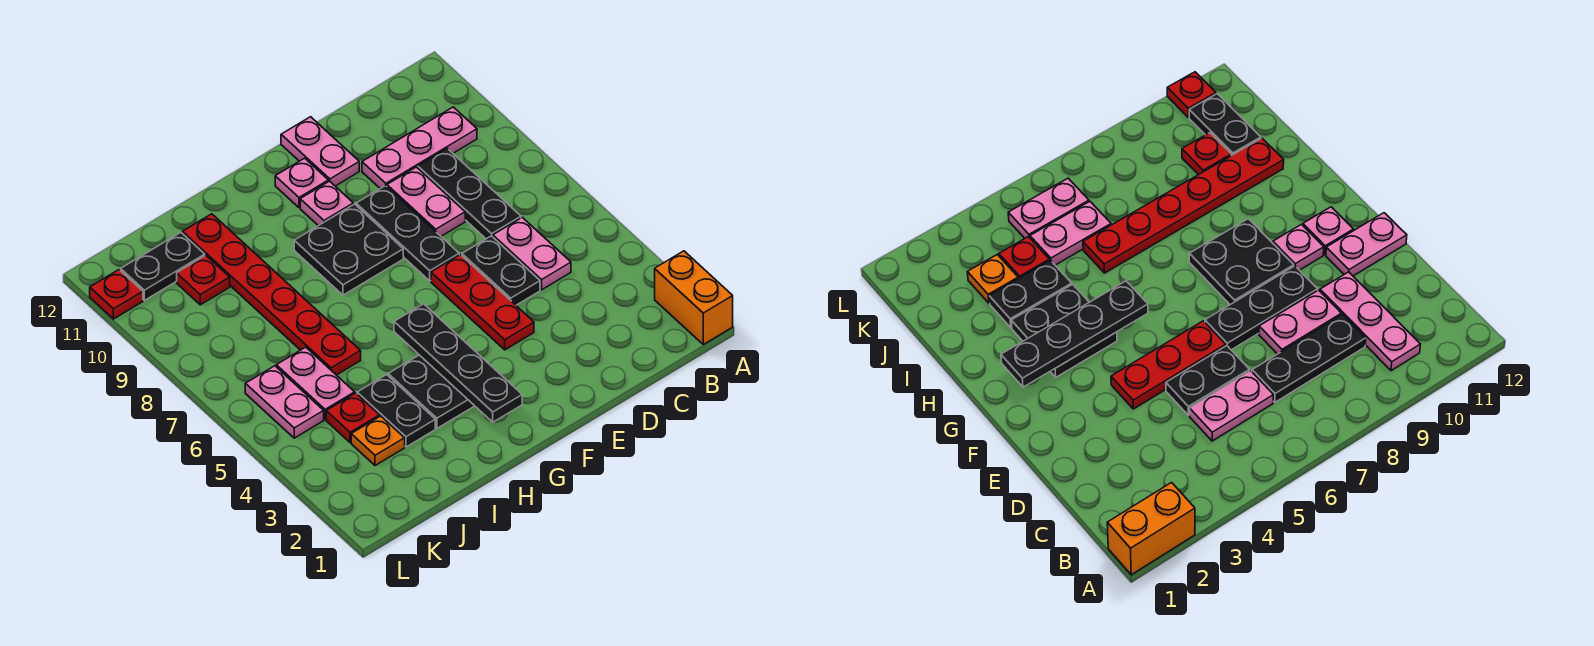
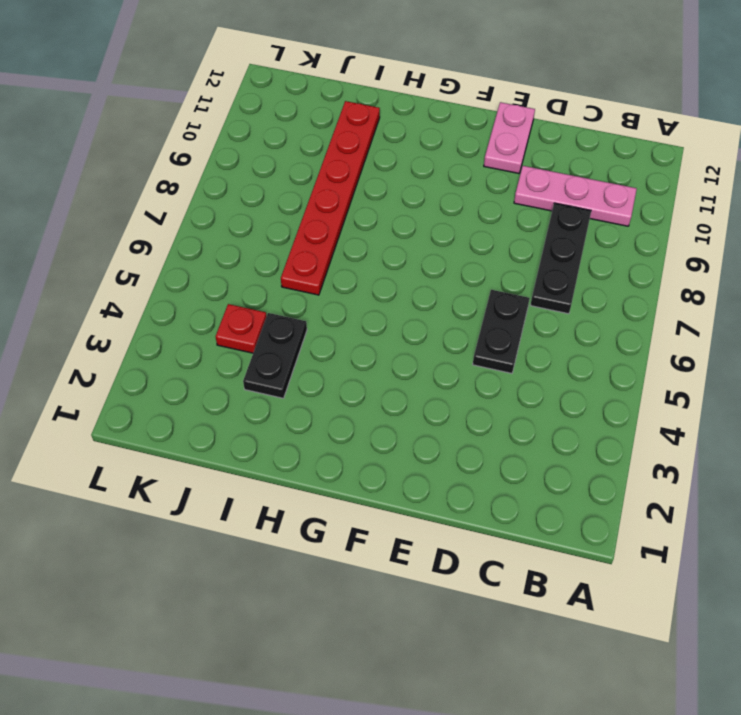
none -> orange 1x2 brick [655,251,733,345]
none -> pink 1x2 plate [493,217,571,290]
none -> pink 1x2 plate [387,167,465,236]

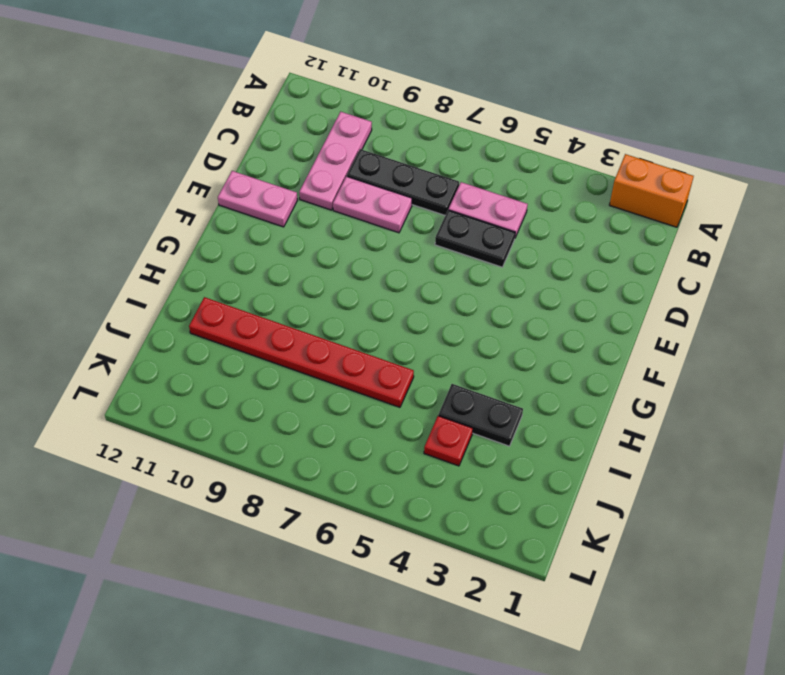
none -> red 1x3 plate [431,255,534,350]
none -> black 1x3 plate [356,185,459,281]
none -> black 2x2 plate [294,204,403,295]

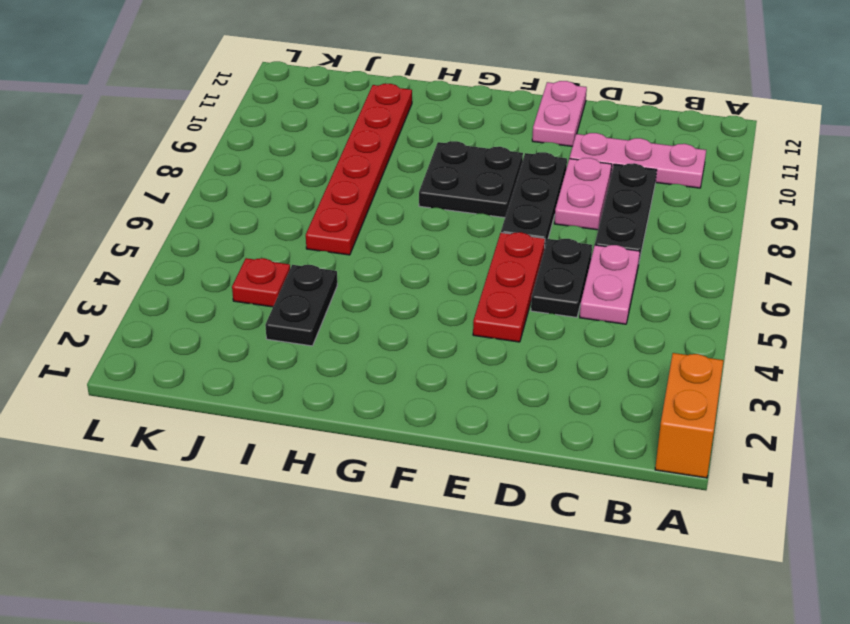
none -> pink 1x1 plate [300,181,353,226]
none -> pink 1x1 plate [275,158,328,208]
none -> black 2x2 plate [388,355,474,428]

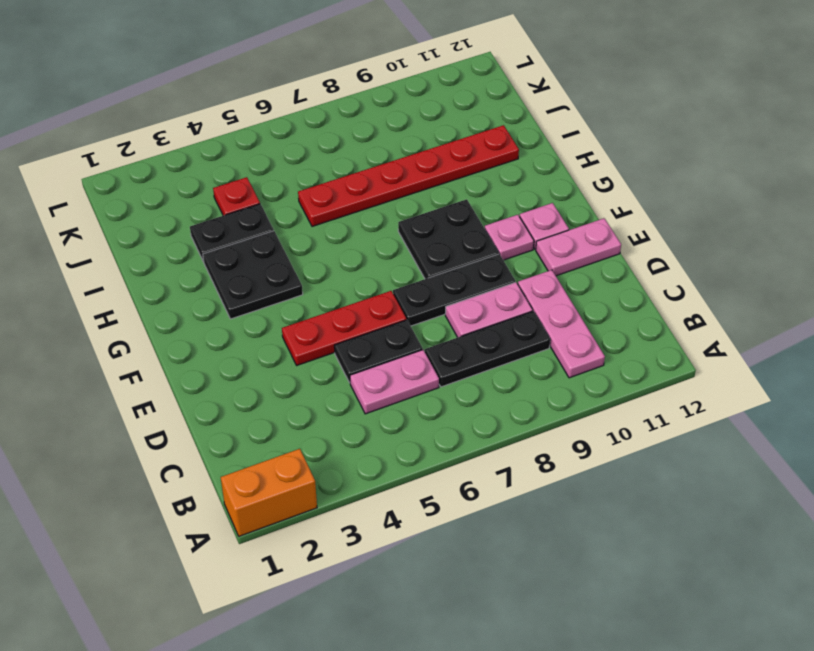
none -> orange 1x1 plate [351,416,405,466]
none -> pink 1x2 plate [276,347,355,420]
none -> red 1x1 plate [177,255,230,305]

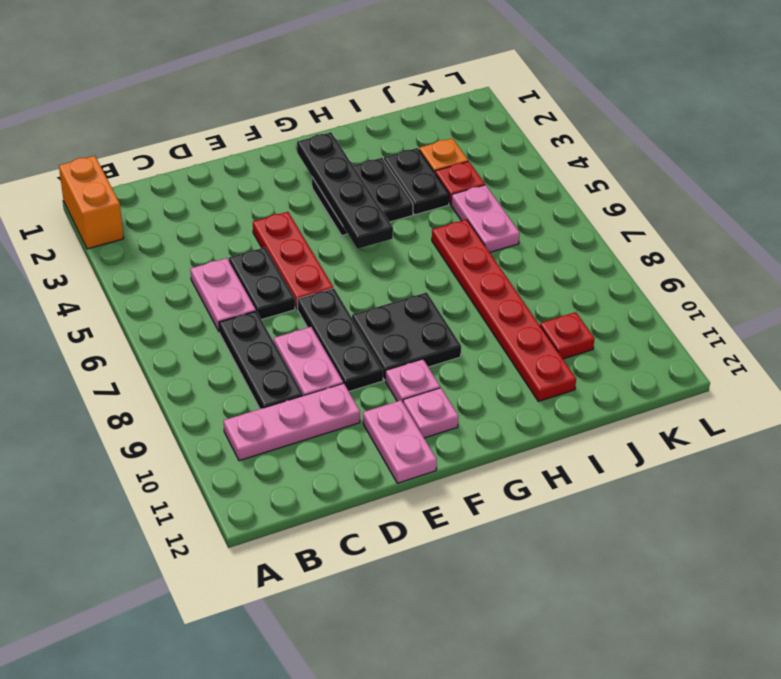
none -> black 1x2 plate [121,233,205,300]
none -> pink 1x2 plate [245,366,324,438]
none -> red 1x1 plate [90,270,143,319]

